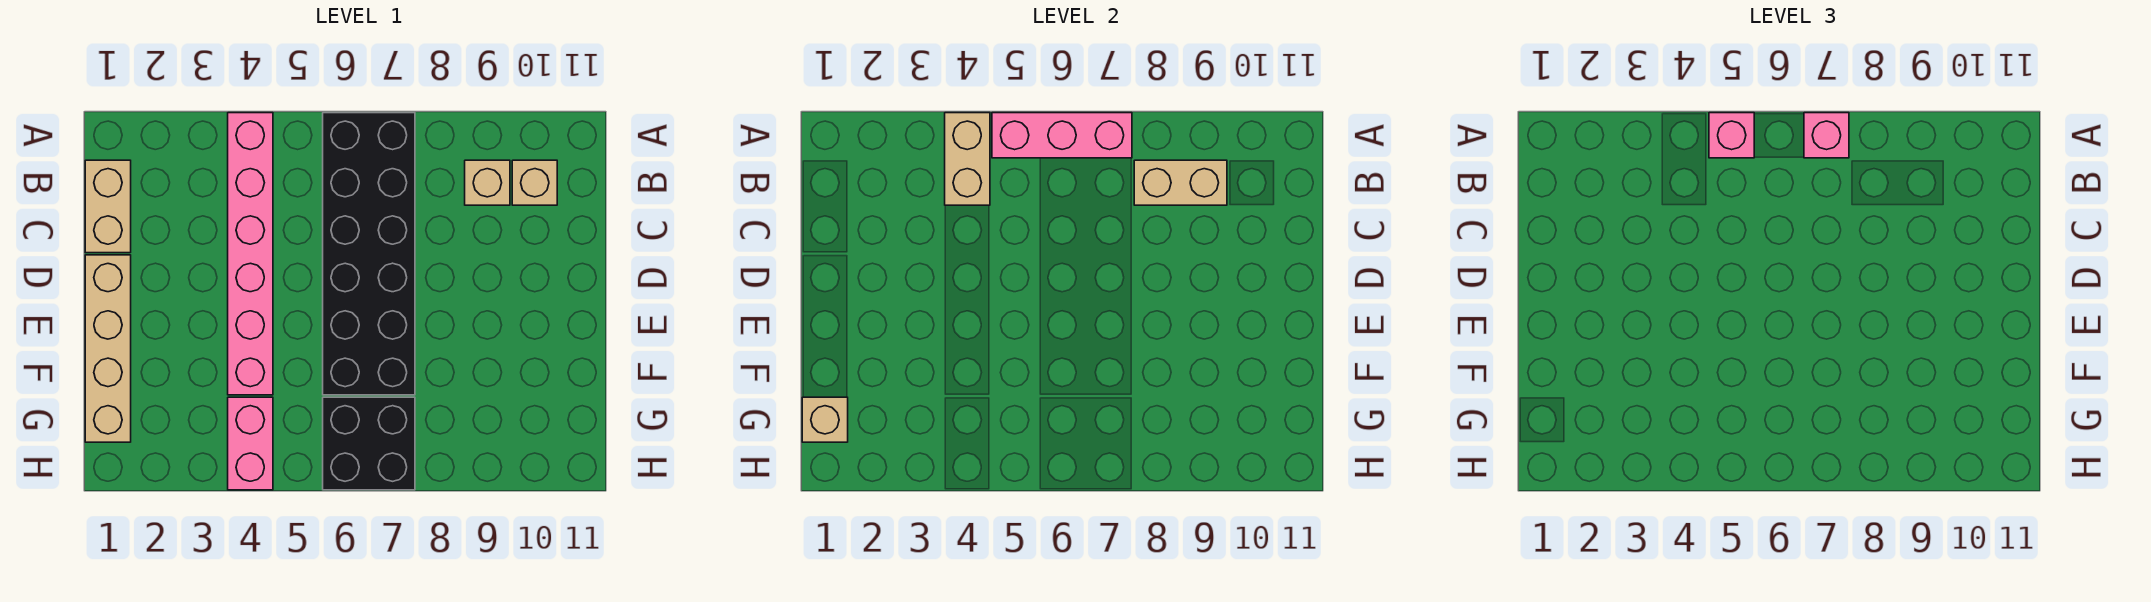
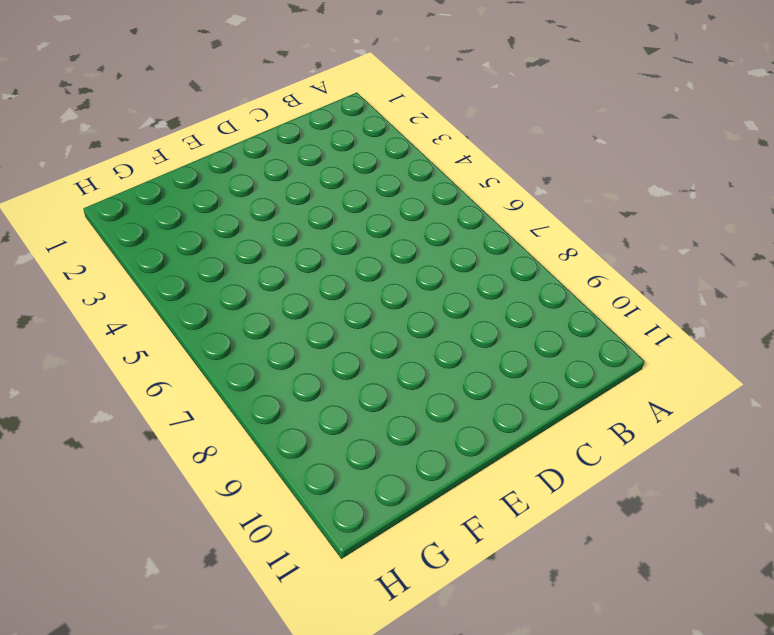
none -> pink 1x6 brick [228,113,273,395]
none -> black 2x6 brick [323,113,415,395]
none -> tan 1x2 brick [85,160,131,253]

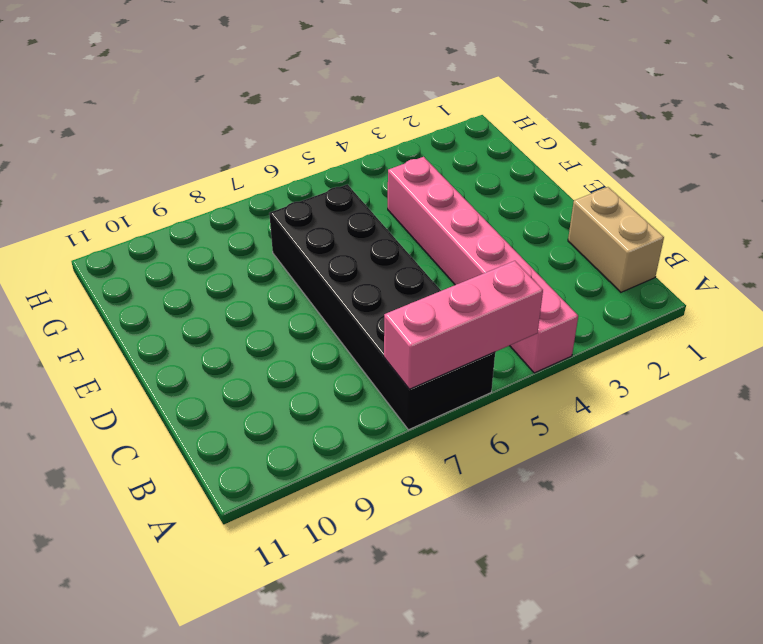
none -> tan 1x1 brick [465,160,510,205]
none -> tan 1x1 brick [512,160,557,205]
none -> tan 1x4 brick [85,255,131,442]

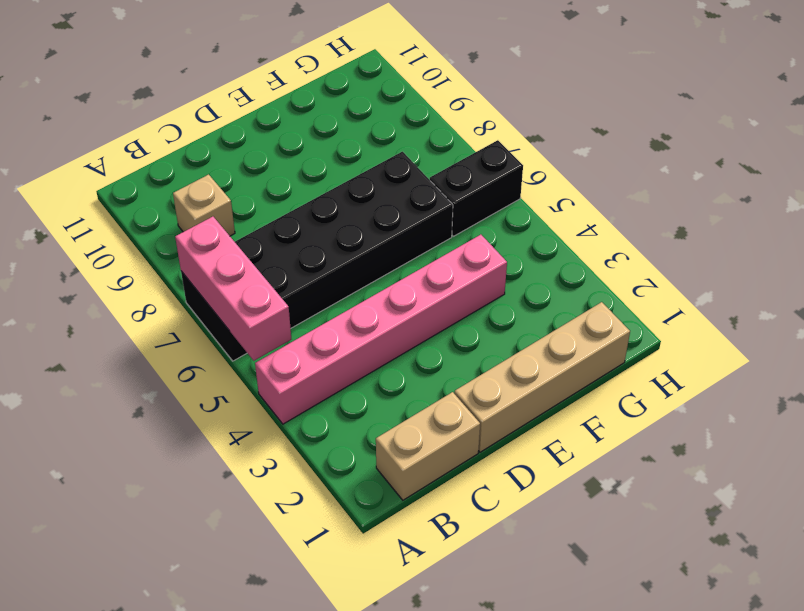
black 1x2 brick [430,140,523,236] -> black 2x2 brick [323,397,415,490]
none -> tan 1x1 brick [512,160,557,205]
none -> pink 1x2 brick [228,397,273,490]
none -> tan 1x2 brick [945,113,990,205]

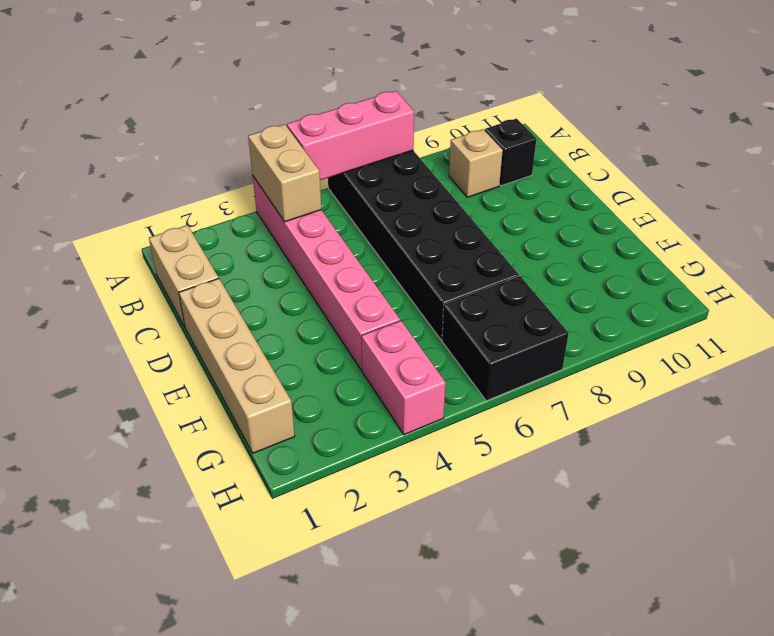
black 1x1 brick [485,119,536,186] -> tan 1x1 brick [512,160,557,205]
none -> tan 1x2 brick [1134,160,1227,205]
none -> tan 1x1 brick [802,397,848,442]
none -> pink 1x1 brick [1709,113,1754,158]

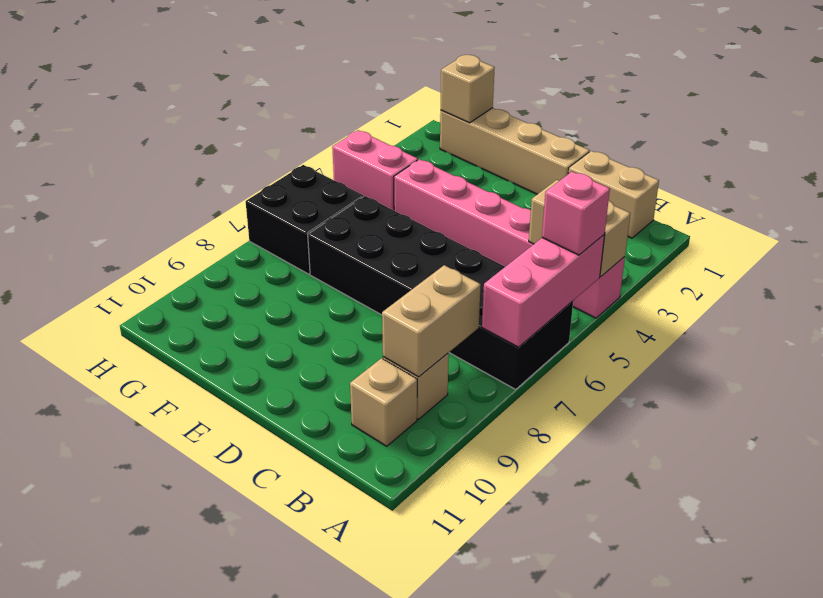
none -> pink 1x1 brick [1804,113,1849,158]

